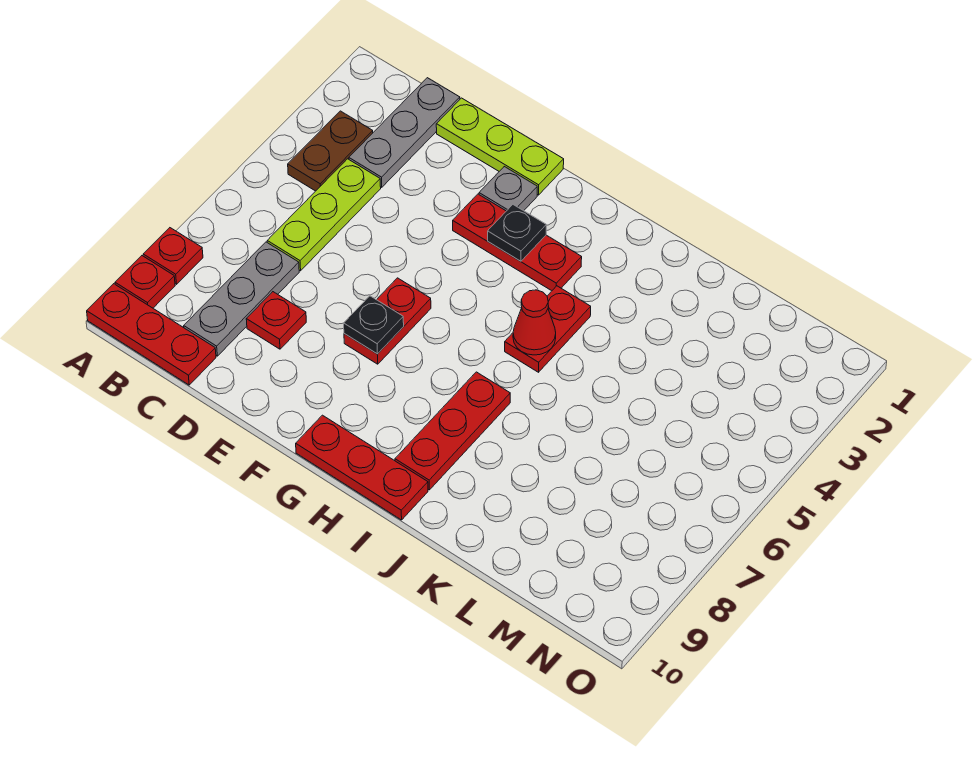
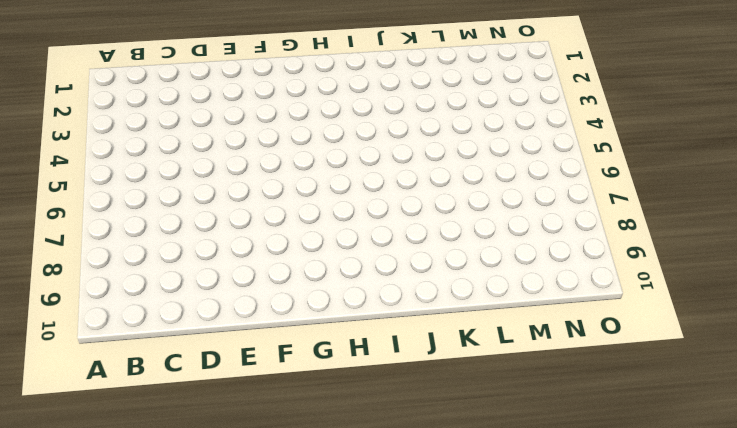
none -> red 1x1 plate [143,228,203,284]
none -> red 1x1 plate [115,256,175,308]
none -> red 1x3 plate [87,284,216,385]

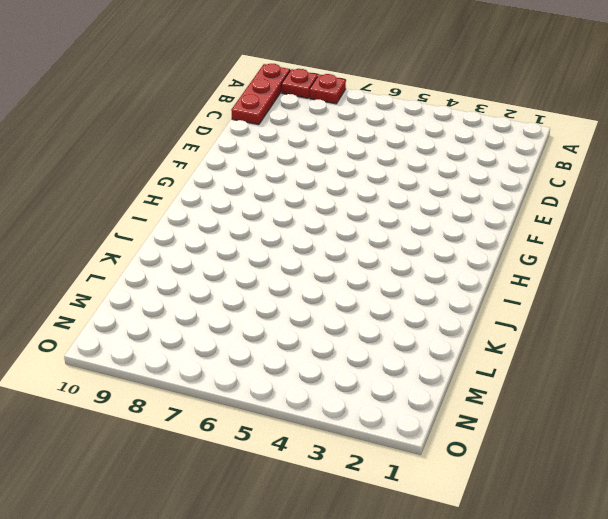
none -> brown 1x2 plate [288,111,373,191]
none -> grey 1x3 plate [349,78,460,187]
none -> lime 1x3 plate [267,159,381,271]

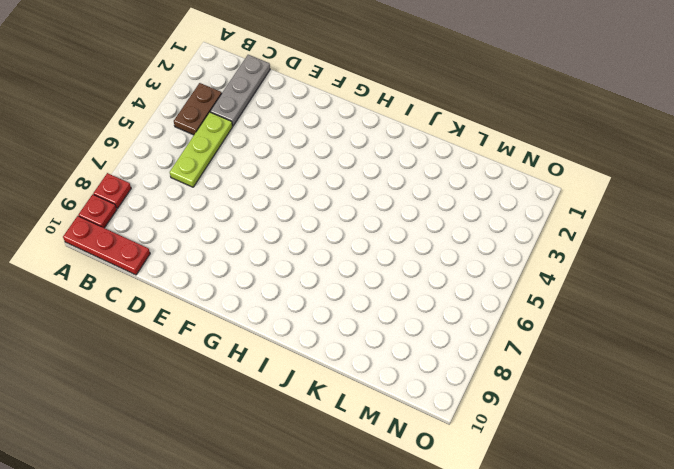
none -> grey 1x3 plate [184,242,299,356]
none -> lime 1x3 plate [436,98,564,195]
none -> red 1x1 plate [246,292,306,349]

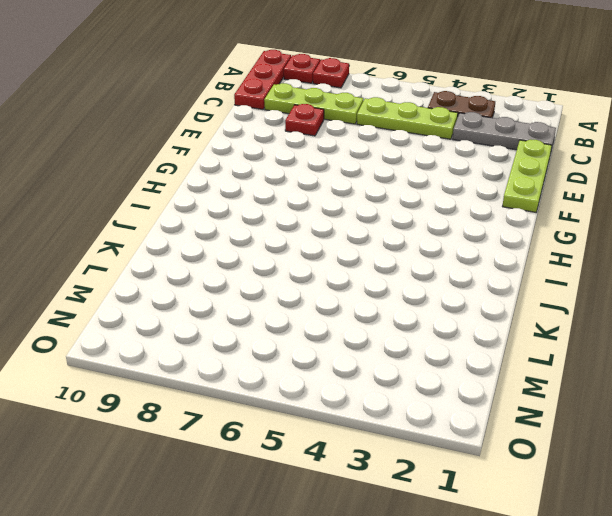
lime 1x3 plate [264,83,363,124] -> grey 1x3 plate [184,242,299,356]
none -> grey 1x1 plate [479,166,537,211]
none -> red 1x3 plate [453,194,582,291]
none -> red 1x2 plate [344,278,431,364]

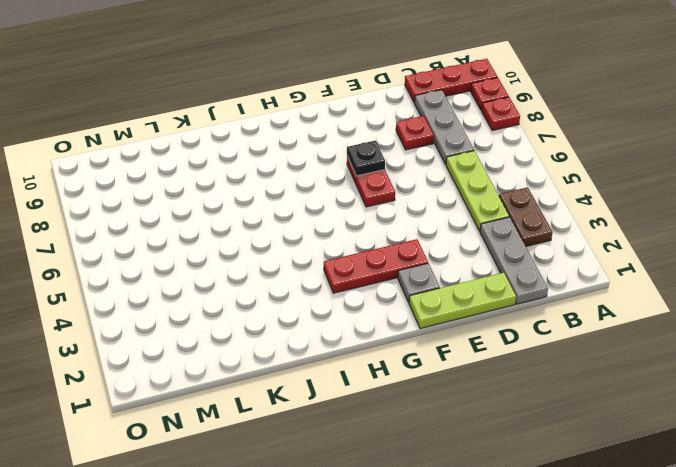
none -> red 1x3 plate [296,415,428,520]
none -> red 1x2 plate [505,286,591,372]
none -> red 1x3 plate [395,372,510,490]

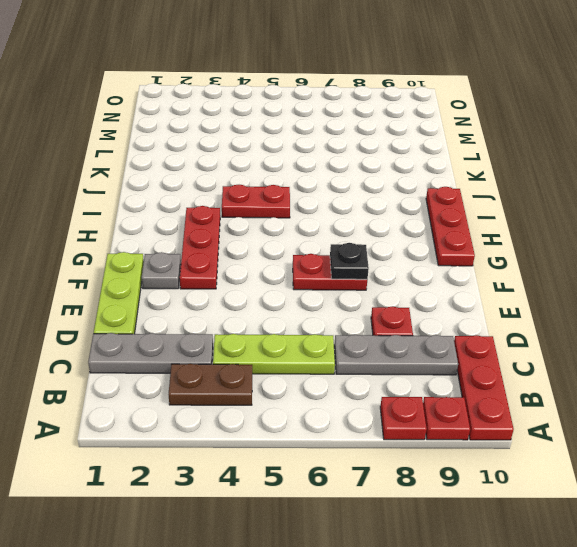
none -> red 1x3 plate [395,372,510,490]
none -> black 1x1 plate [488,205,546,261]
none -> red 1x1 cone [513,290,556,355]

